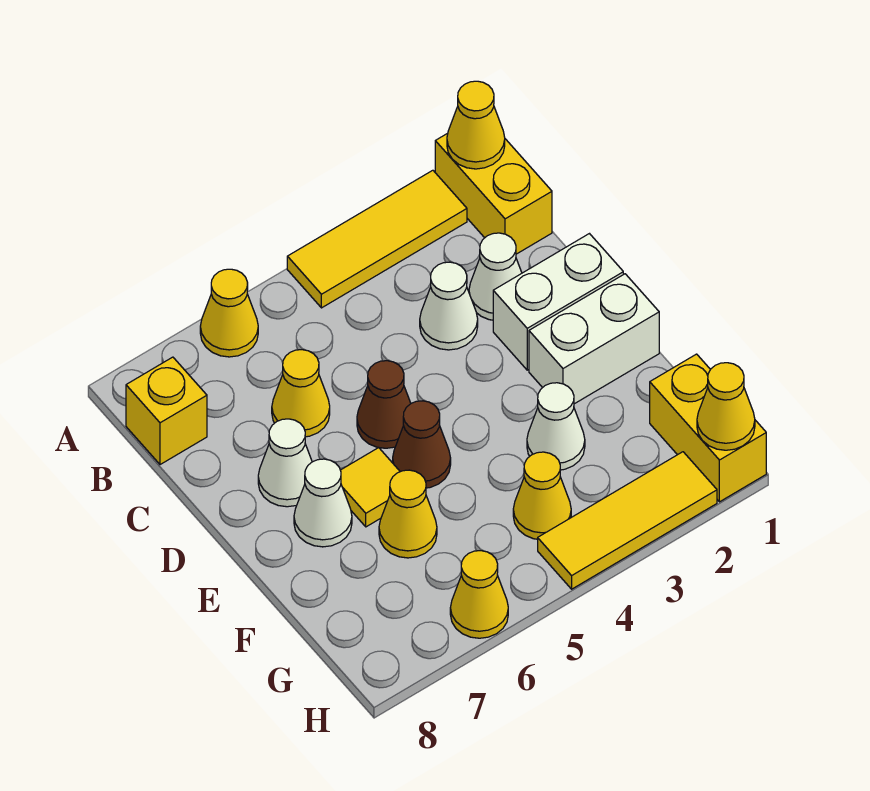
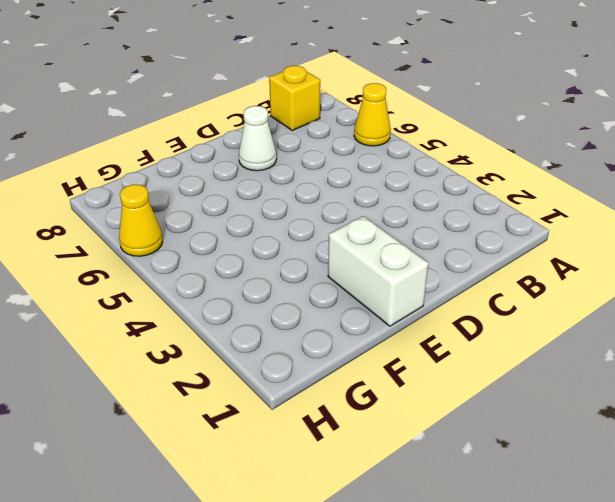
none -> yellow 1x2 brick [435,133,552,254]
none -> yellow 1x3 tile [287,170,467,308]
none -> white 1x1 cone [469,233,522,320]

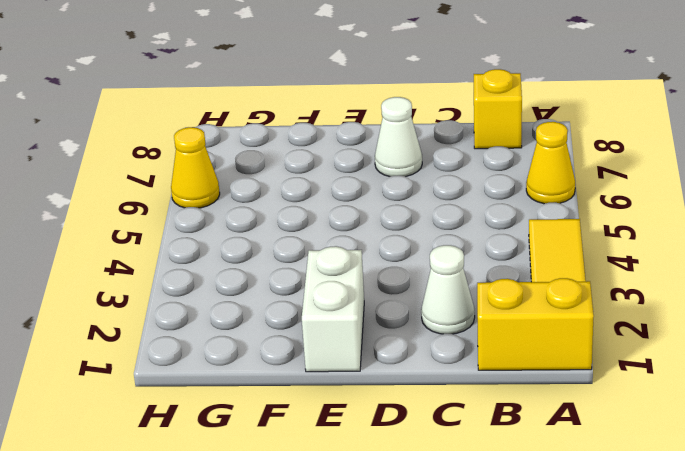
none -> white 1x1 cone [420,262,478,350]
none -> yellow 1x1 cone [272,350,330,437]
none -> white 1x2 brick [493,234,623,370]

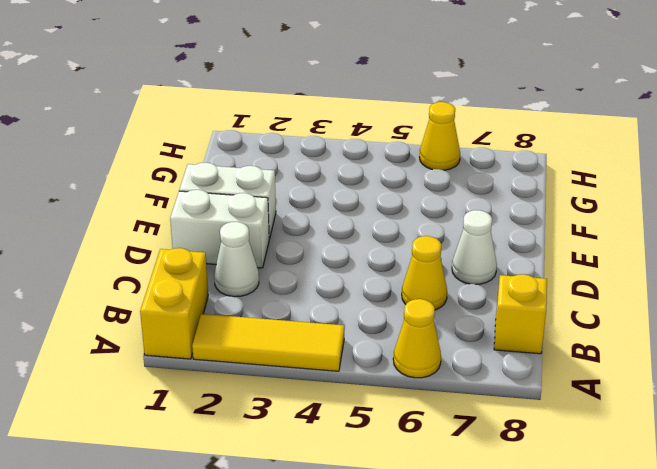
none -> white 1x1 cone [420,262,478,350]
none -> brown 1x1 cone [357,361,411,448]
none -> brown 1x1 cone [393,401,451,488]

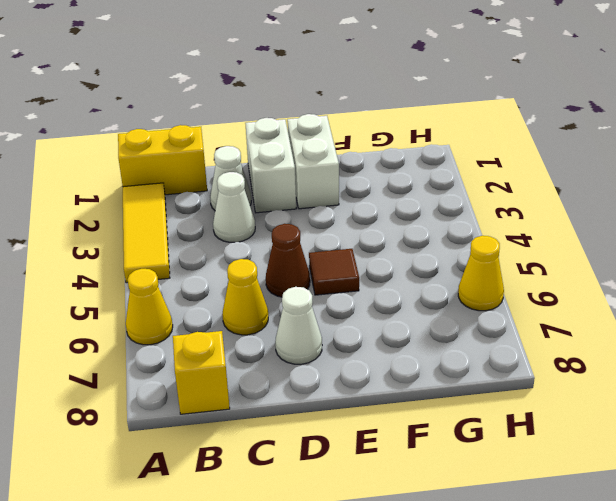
brown 1x1 tile [309,249,359,295] -> brown 1x1 cone [393,401,451,488]
none -> yellow 1x1 tile [340,448,400,527]
none -> white 1x1 cone [294,459,352,547]
none -> white 1x1 cone [527,383,585,470]

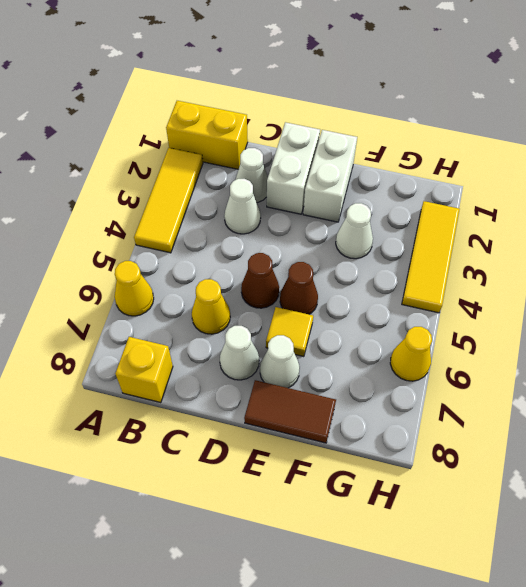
brown 1x2 tile [244,380,336,443] -> none
none -> yellow 1x1 cone [379,470,437,558]
none -> yellow 1x2 brick [650,354,766,502]
none -> yellow 1x1 cone [513,452,571,539]

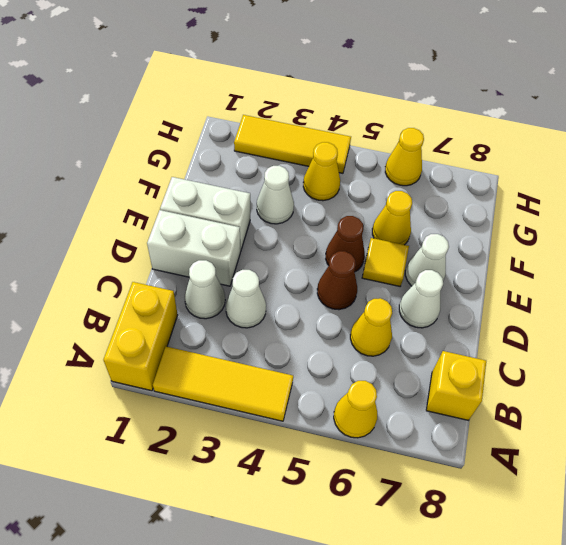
none -> yellow 1x2 brick [650,354,766,502]
none -> yellow 1x1 cone [447,81,505,169]
none -> yellow 1x1 cone [697,363,755,450]

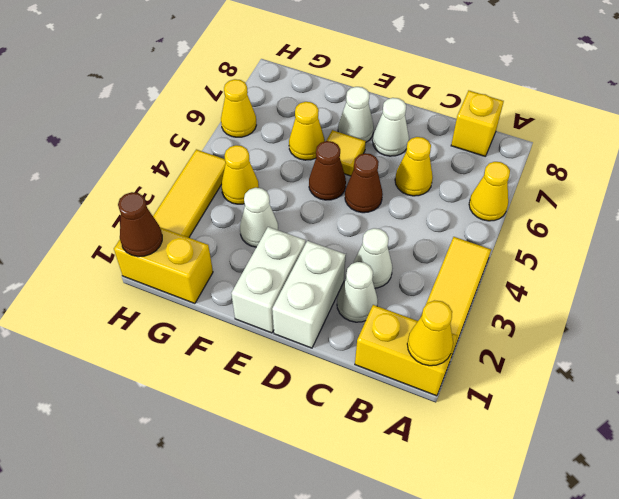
brown 1x1 cone [118,192,162,257] -> yellow 1x1 cone [697,363,755,450]

